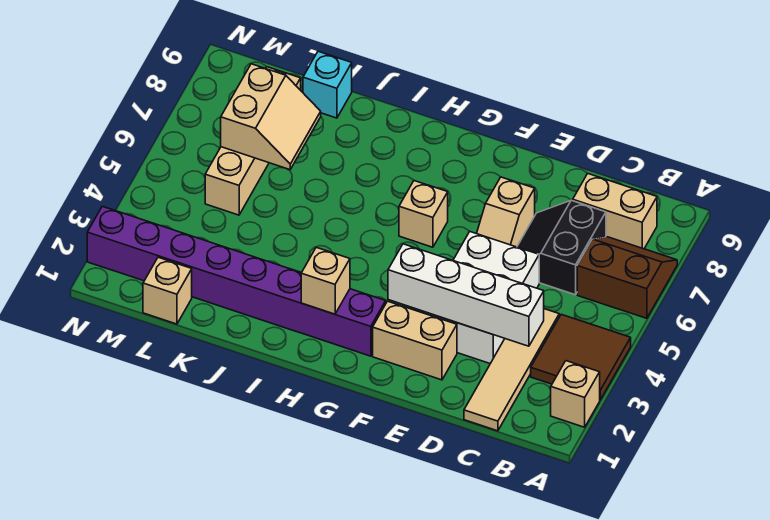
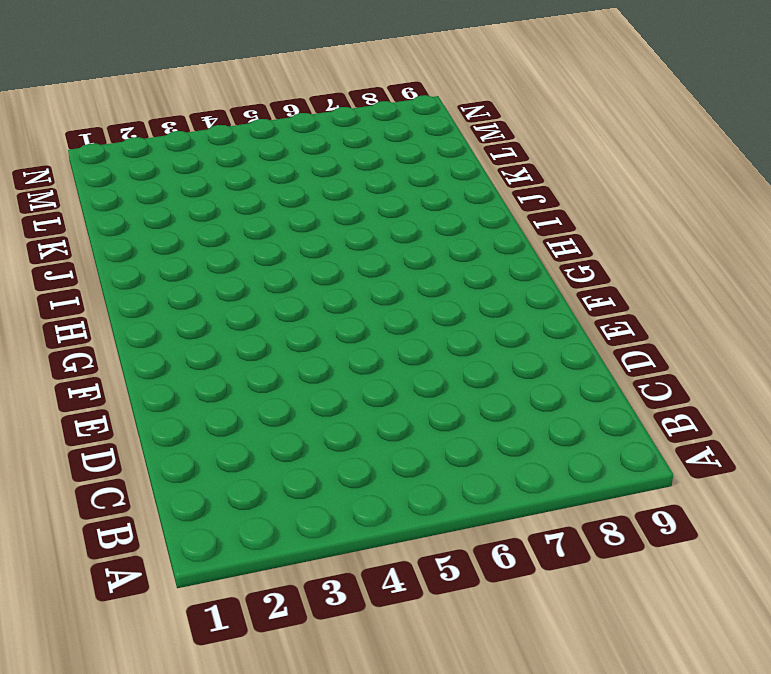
none -> tan 1x1 brick [551,361,600,427]
none -> brown 2x2 tile [531,314,631,400]
none -> brown 2x2 slope [577,237,677,318]

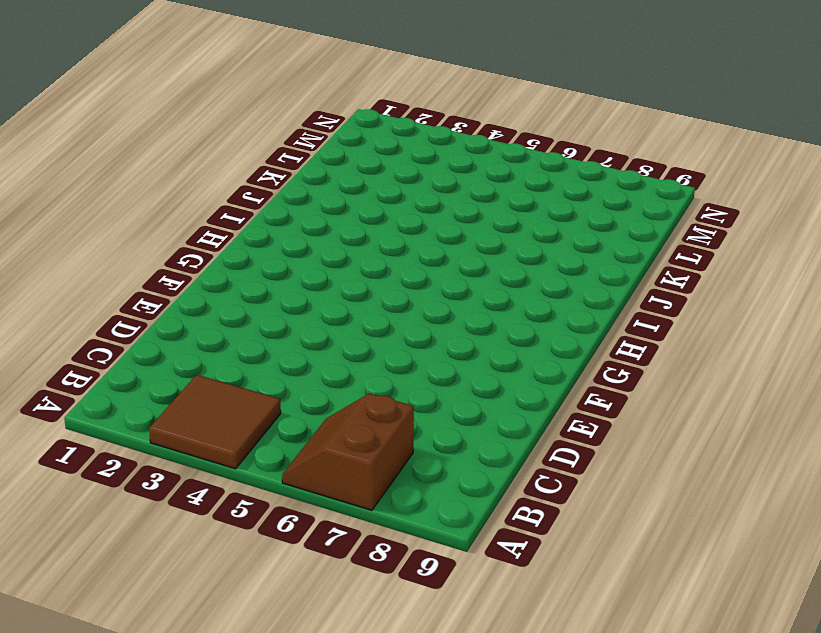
brown 2x2 slope [282,393,414,510] -> brown 2x2 slope turned to [577,237,677,318]
none -> tan 1x1 brick [551,361,600,427]
none -> tan 1x2 brick [573,174,657,249]
none -> tan 1x4 tile [464,309,559,431]

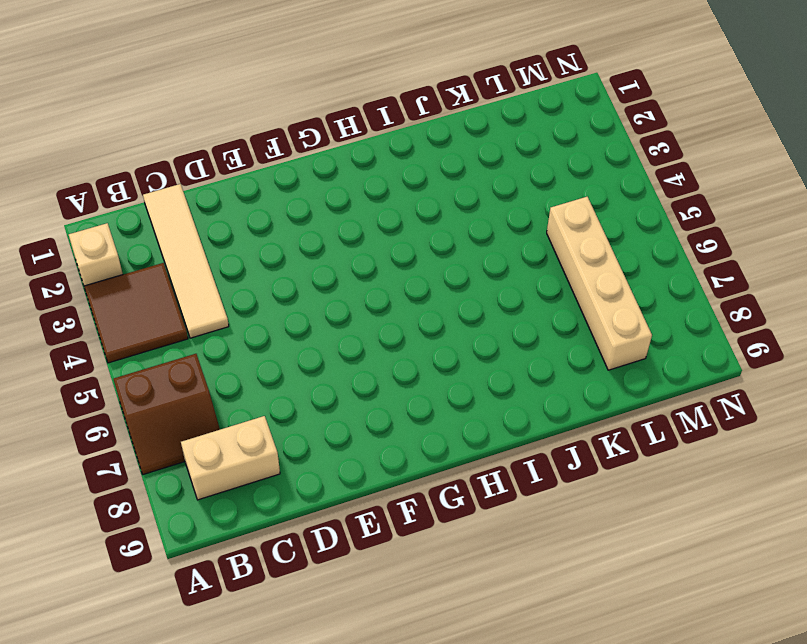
none -> black 2x2 slope [517,200,606,295]
none -> white 2x3 brick [424,232,539,364]
none -> tan 1x2 brick [373,301,457,380]

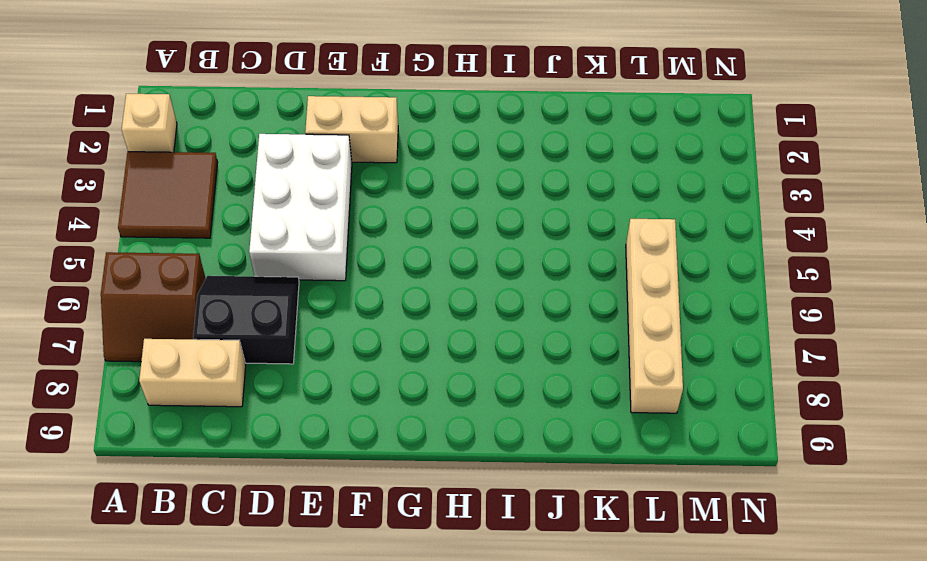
black 2x2 slope [193,276,299,364] -> black 2x2 slope turned to [517,200,606,295]
none -> tan 1x4 tile [464,309,559,431]
none -> tan 1x2 slope [477,177,535,247]
none -> purple 1x8 brick [87,206,386,356]

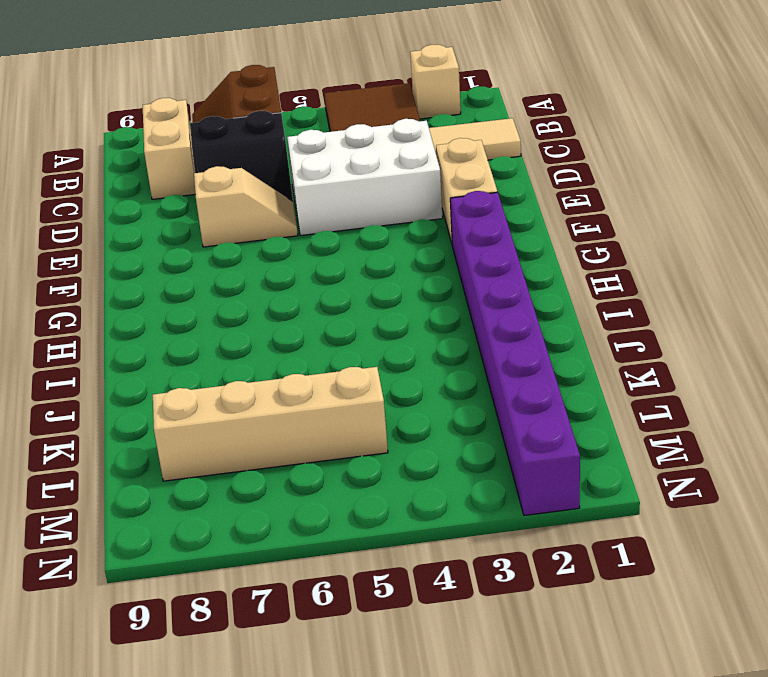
none -> tan 1x1 brick [399,181,448,247]
none -> cyan 1x1 brick [303,51,352,118]
none -> tan 1x1 brick [143,257,192,324]

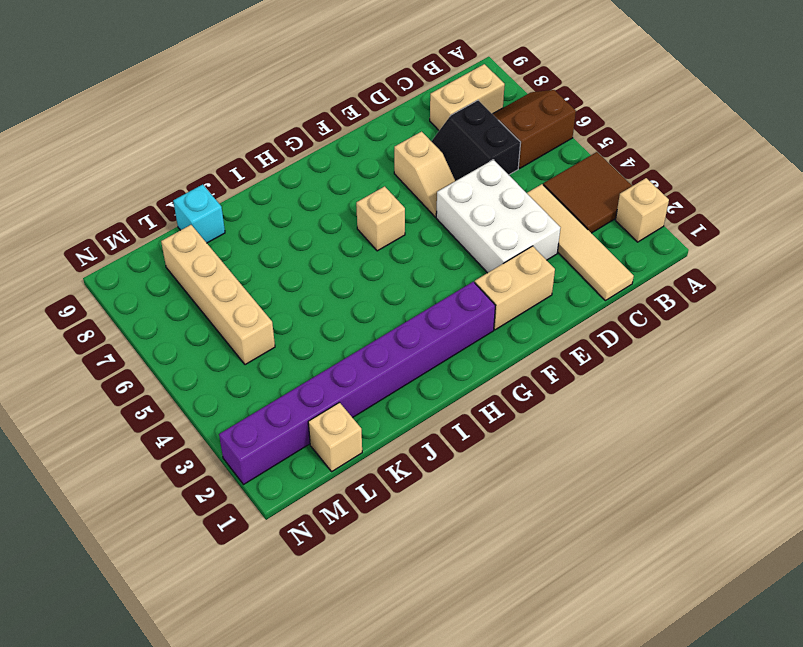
none -> white 1x4 brick [388,244,544,346]
none -> tan 1x1 brick [301,247,350,314]
none -> tan 2x2 slope [221,64,321,170]

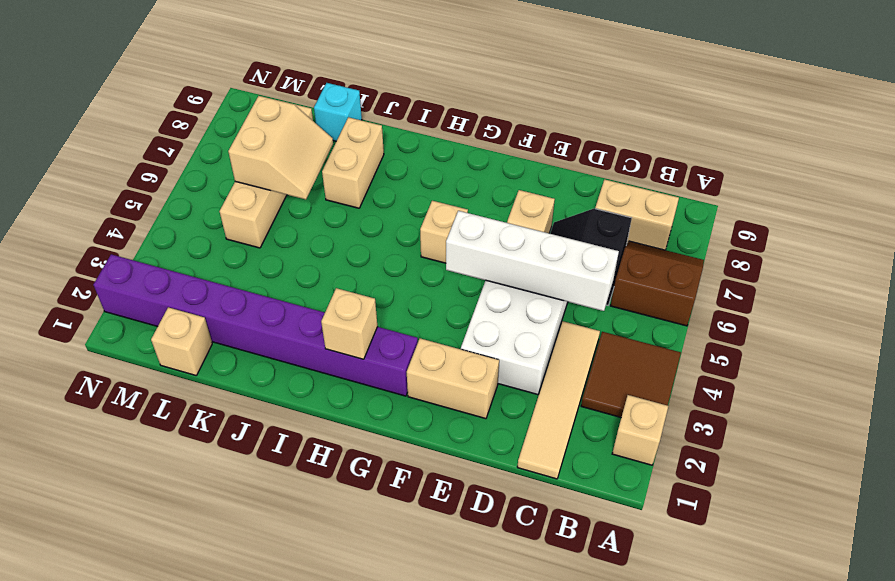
white 1x4 brick [446,211,619,311] -> white 1x4 brick moved to [388,244,544,346]
tan 1x2 brick [322,117,384,208] -> none

